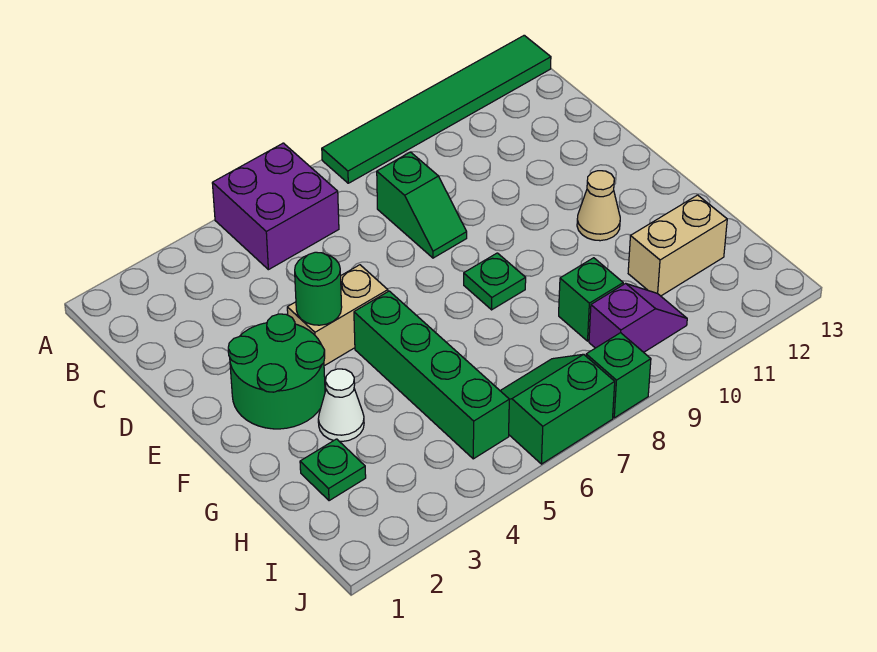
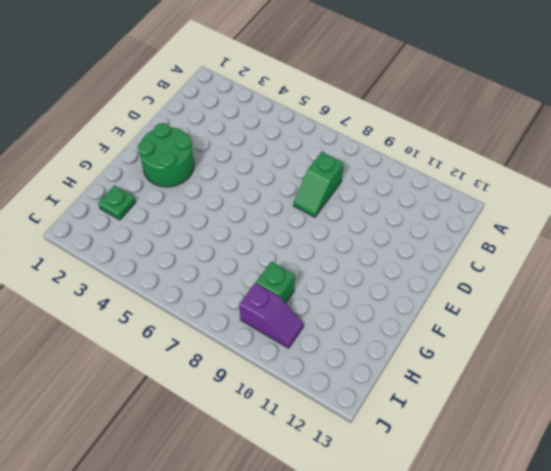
none -> purple 2x2 brick [212,143,339,270]
none -> green 1x6 tile [322,35,551,183]
none -> tan 1x2 brick [287,265,388,366]

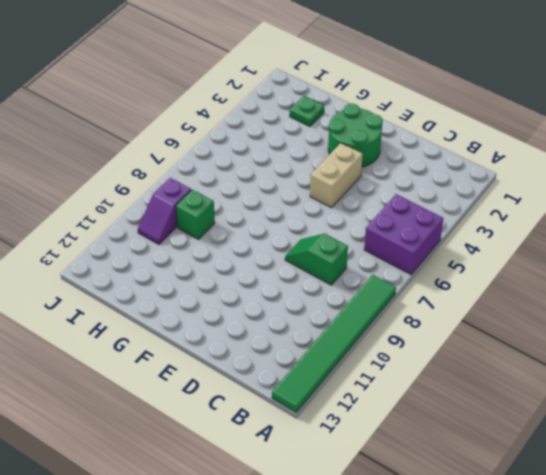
none -> green 1x4 brick [354,291,509,459]
none -> green 1x1 plate [464,253,526,310]
none -> tan 1x1 cone [577,171,620,241]

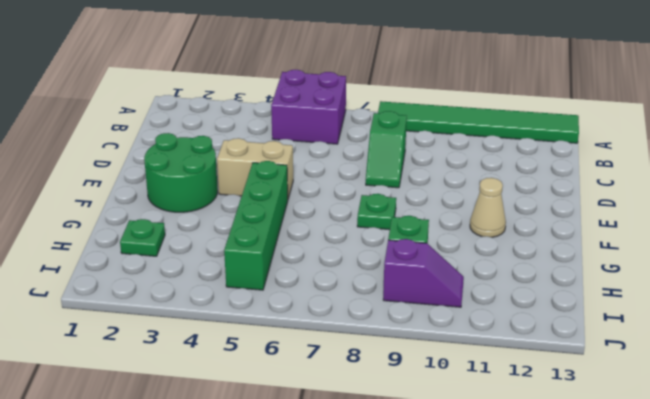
none -> white 1x1 cone [318,369,364,441]
none -> tan 1x2 brick [628,195,727,296]
none -> green 2x2 slope [500,354,615,464]

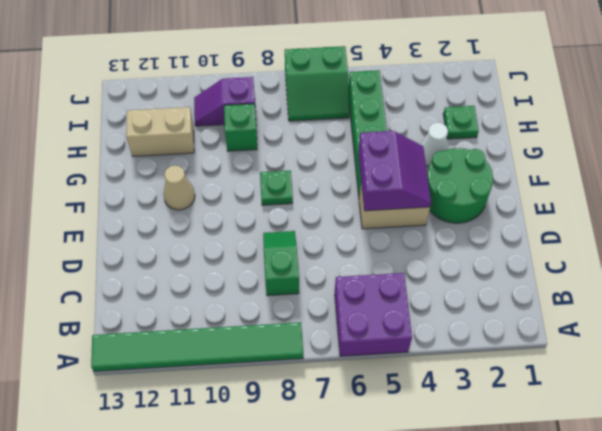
purple 2x2 slope [358,131,431,211] -> green 1x1 round brick [295,252,342,325]
none -> green 1x1 brick [586,333,651,418]

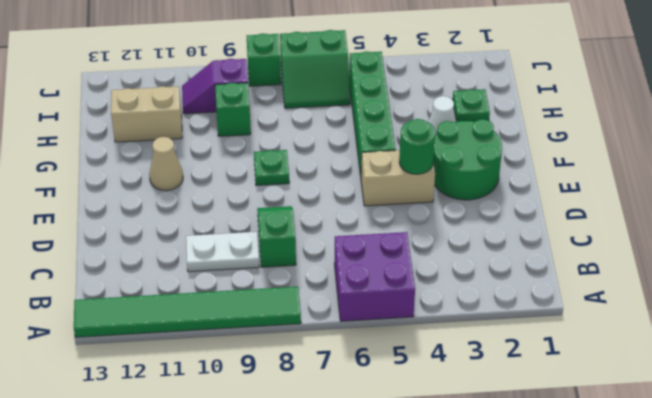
white 1x2 plate [186,232,259,272] -> none

